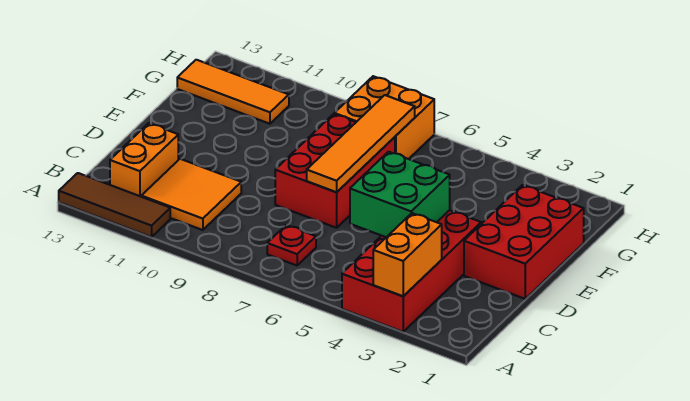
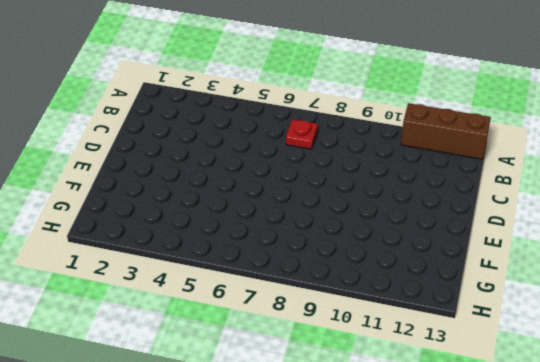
brown 1x3 brick [401,103,491,159] -> brown 1x3 tile [59,173,170,237]
none -> red 2x4 brick [342,210,481,332]
none -> orange 2x2 tile [141,159,241,230]
none -> orange 1x2 brick [110,123,178,196]

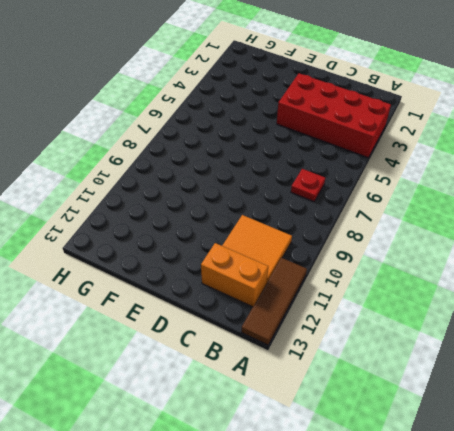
none -> red 2x3 brick [464,185,584,299]
none -> red 2x3 brick [275,114,395,228]
none -> orange 2x2 brick [334,76,434,159]

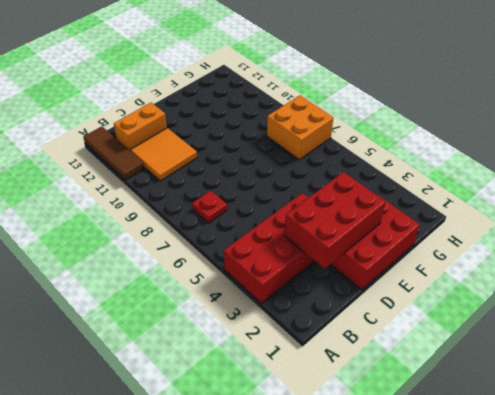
red 2x3 brick [284,172,385,269] -> red 2x3 brick moved to [275,114,395,228]
none -> orange 1x3 tile [177,60,289,124]
none -> orange 1x2 brick [373,213,442,296]
none -> green 2x2 brick [350,152,450,237]

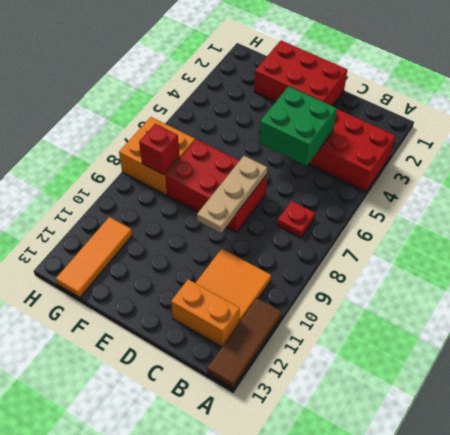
tan 1x3 plate [197,156,267,233] -> orange 1x4 tile [307,95,415,192]
red 1x1 brick [139,124,179,175] -> none
none -> orange 1x2 brick [373,213,442,296]

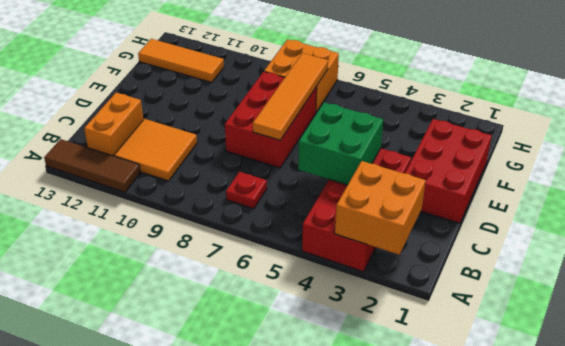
orange 2x2 brick [335,161,426,255] -> orange 1x2 brick [373,213,442,296]

